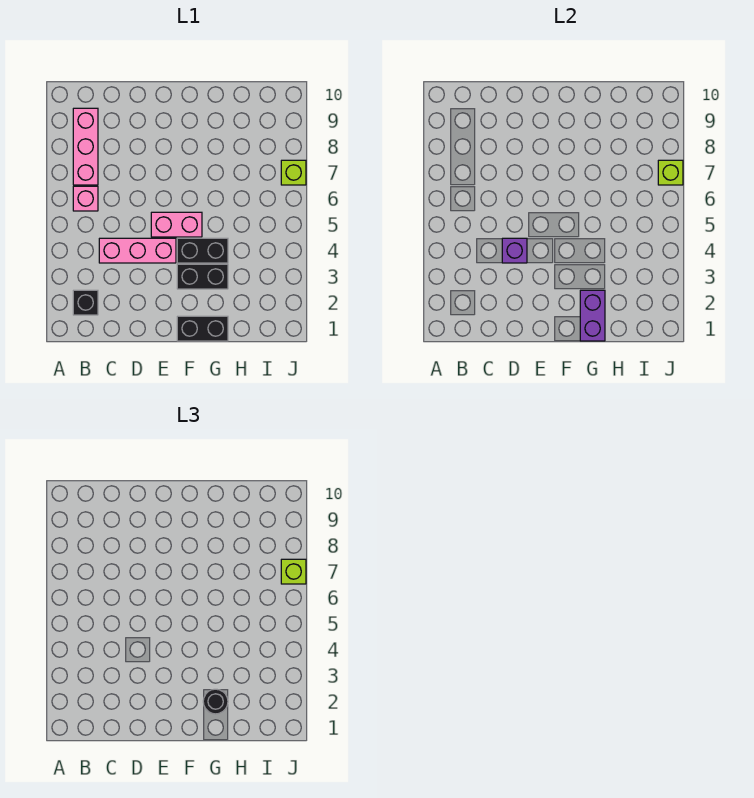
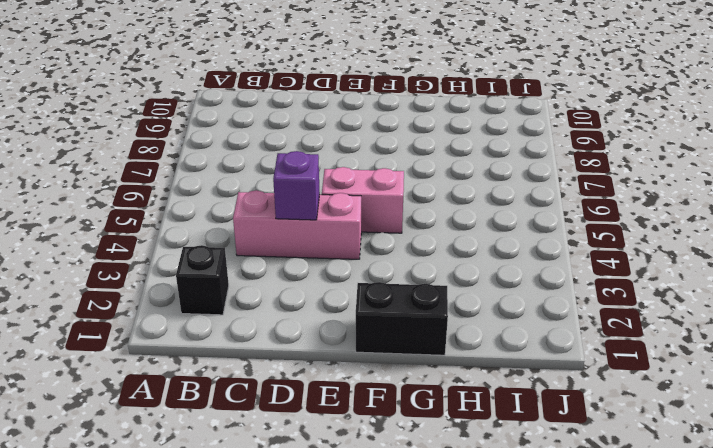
none -> pink 1x1 brick [73,186,98,211]
none -> pink 1x3 brick [73,108,98,185]
none -> black 1x2 brick [177,264,228,289]

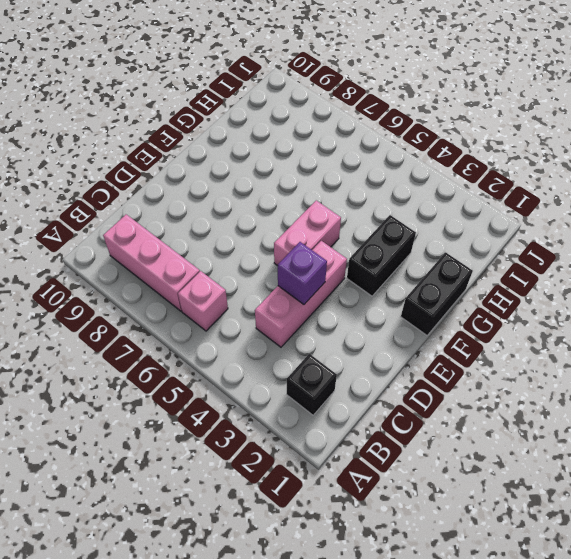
none -> black 1x2 brick [177,238,228,263]
none -> lime 1x1 brick [281,160,306,185]
none -> purple 1x2 brick [580,290,605,341]

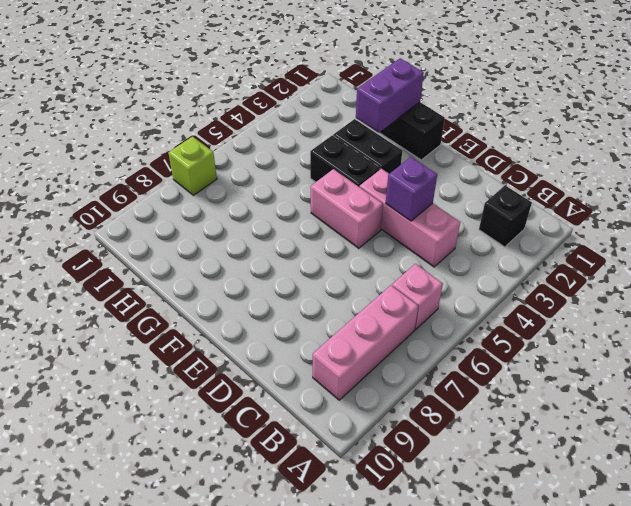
none -> lime 1x1 brick [658,160,683,185]
none -> black 1x1 round brick [203,689,228,714]
none -> lime 1x1 brick [281,559,306,584]

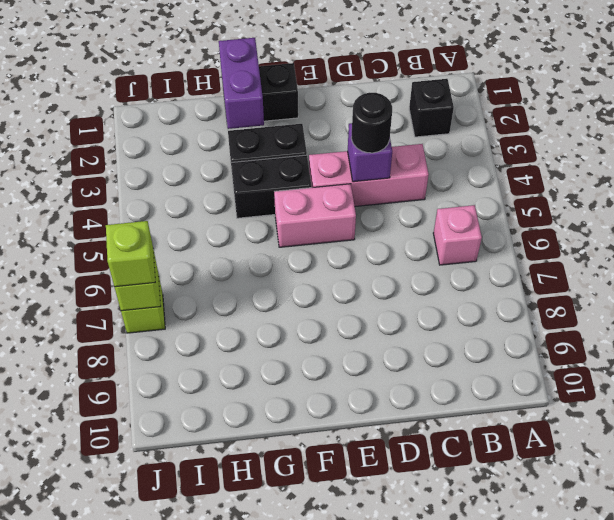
black 1x1 round brick [351,93,392,153] -> black 1x1 round brick moved to [203,689,228,714]
none -> pink 1x3 brick [73,108,98,185]

